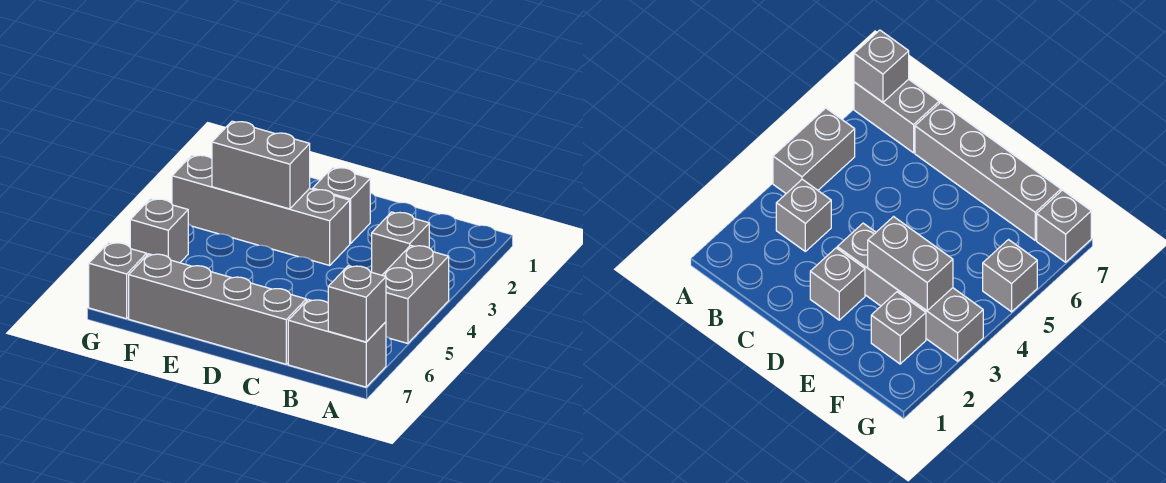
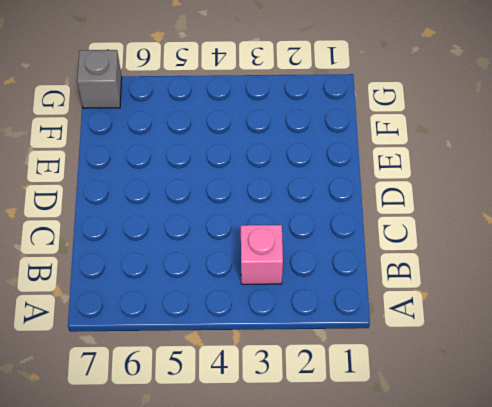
pink 1x1 brick [241,225,283,284] -> grey 1x1 brick [372,212,429,275]
none -> grey 1x2 brick [382,245,449,343]
none -> grey 1x2 brick [288,300,386,387]

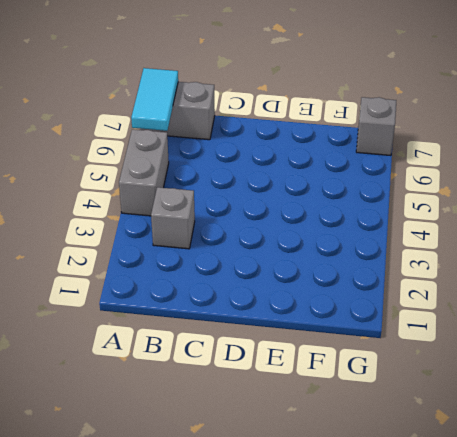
cyan 1x2 tile [131,68,178,131] -> grey 1x1 brick [328,266,386,342]
none -> grey 1x4 brick [129,254,306,364]
none -> grey 1x1 brick [313,167,370,244]

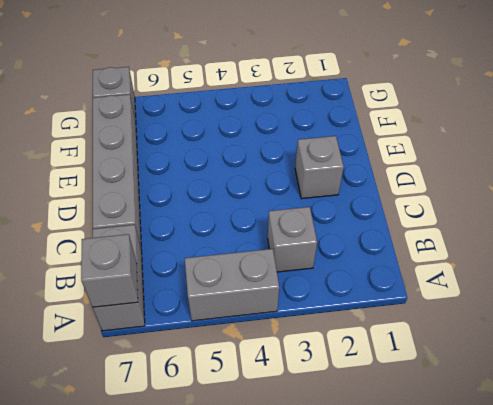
none -> grey 1x4 brick [172,155,350,265]
none -> grey 1x1 brick [871,292,926,364]

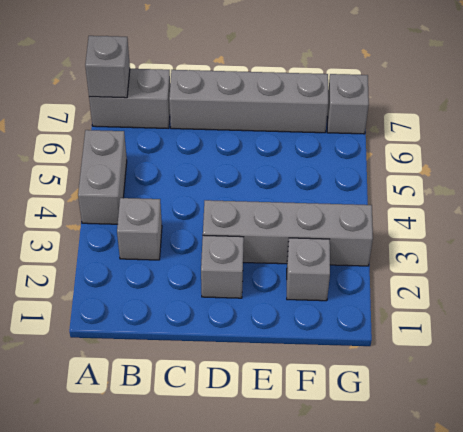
none -> grey 1x1 brick [130,199,188,263]
none -> grey 1x2 brick [212,121,310,209]

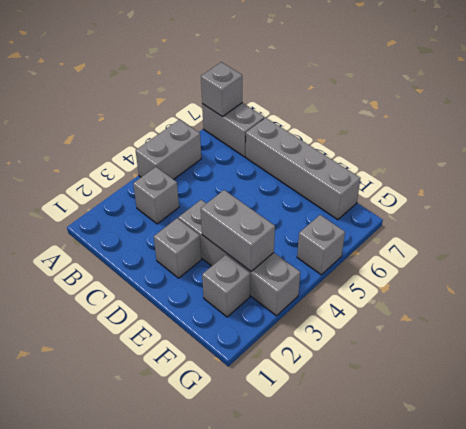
none -> grey 1x1 brick [89,243,147,319]

